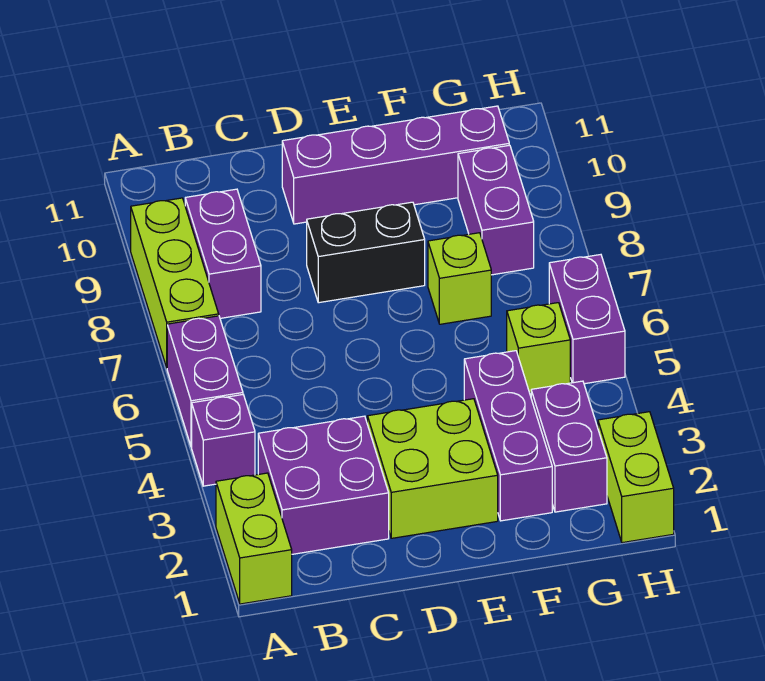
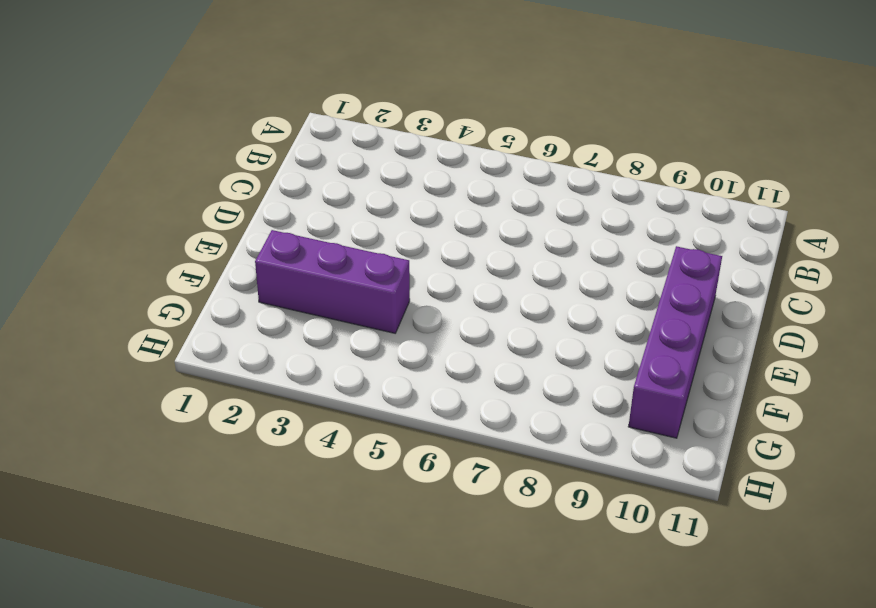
none -> lime 1x2 brick [216,473,292,604]
none -> purple 1x1 brick [192,395,255,486]
none -> purple 1x2 brick [167,316,243,447]

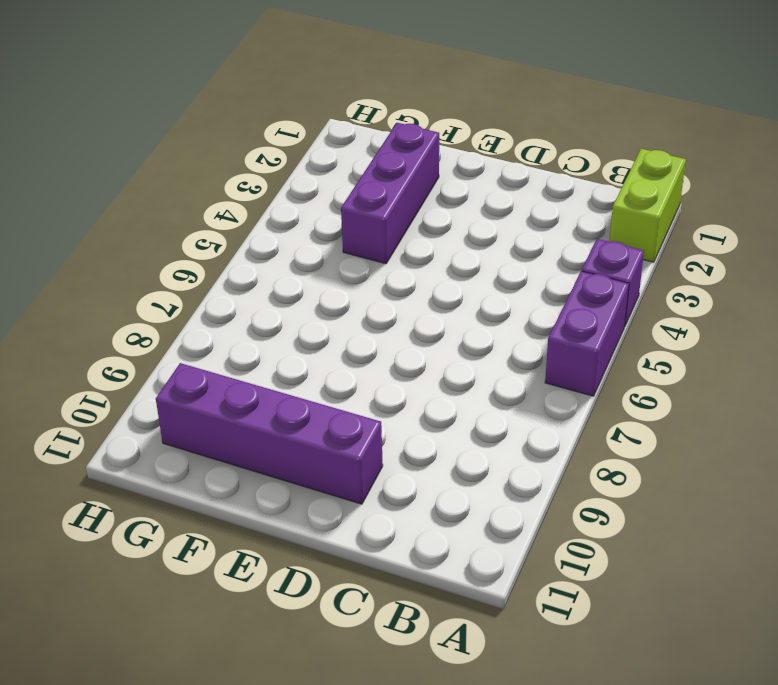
none -> lime 1x3 brick [131,198,219,368]
none -> purple 2x2 brick [258,416,389,554]
none -> purple 1x2 brick [185,189,261,318]

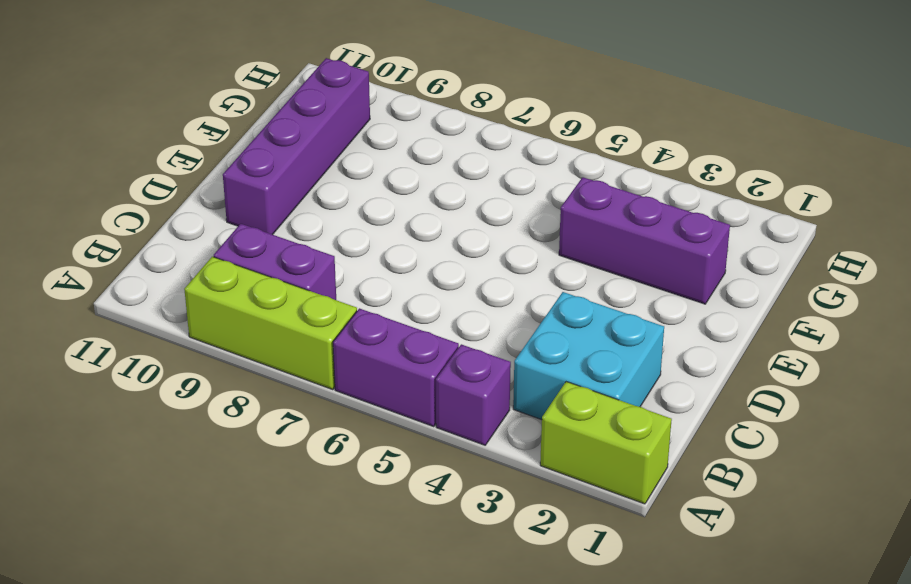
cyan 2x2 brick [513,292,664,420] -> purple 2x2 brick [258,416,389,554]
none -> lime 2x2 brick [367,399,498,538]
none -> black 1x2 brick [307,202,425,303]
none -> lime 1x1 brick [428,233,491,324]

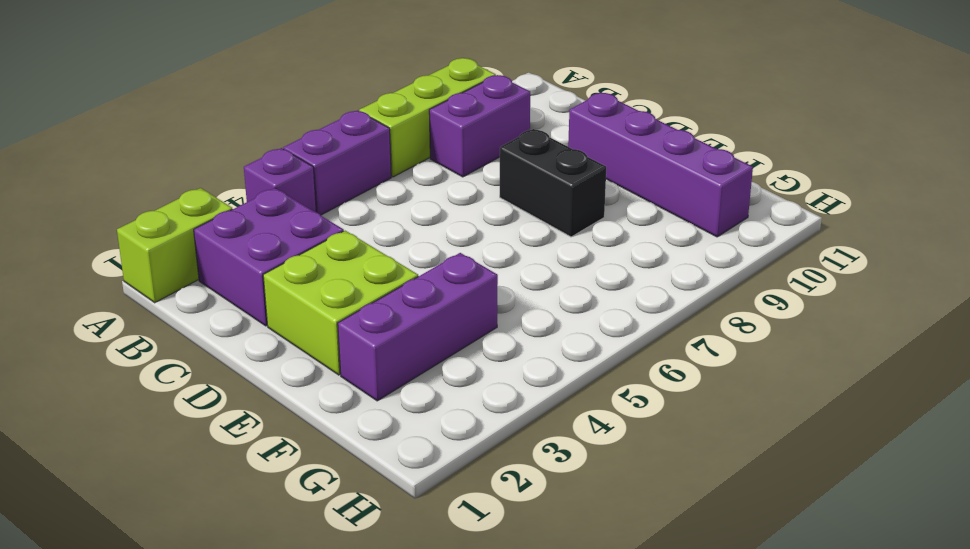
none -> lime 1x1 brick [428,233,491,324]
none -> purple 1x2 brick [531,381,607,512]
none -> lime 1x1 brick [507,303,570,393]

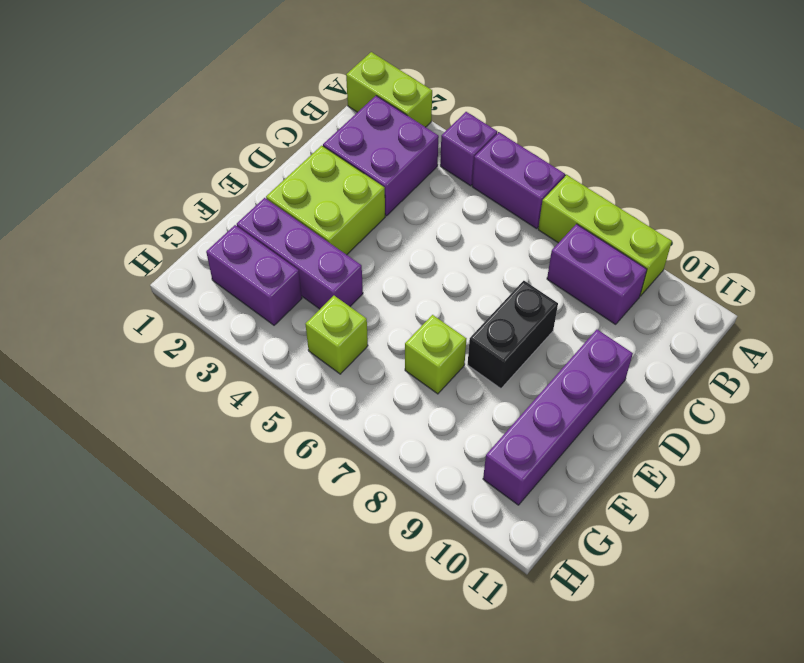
none -> purple 1x2 brick [458,145,534,275]
none -> lime 1x2 brick [598,412,674,543]
none -> purple 1x2 brick [549,255,625,384]

